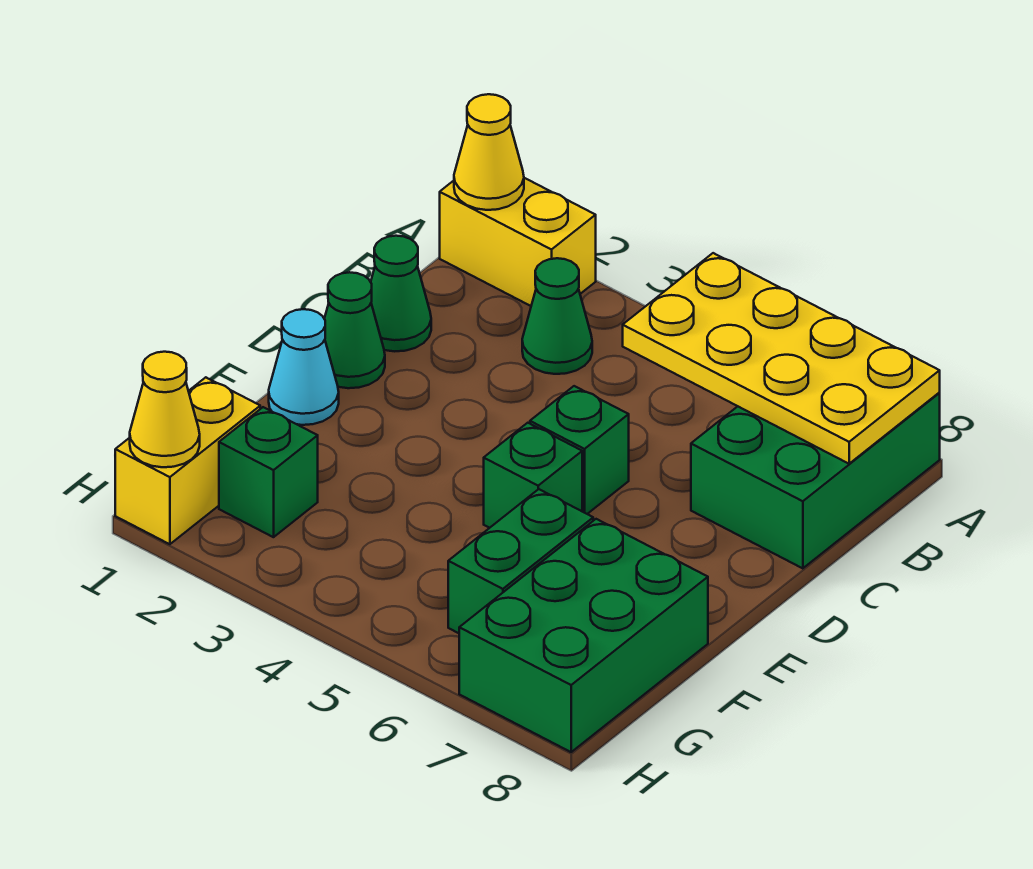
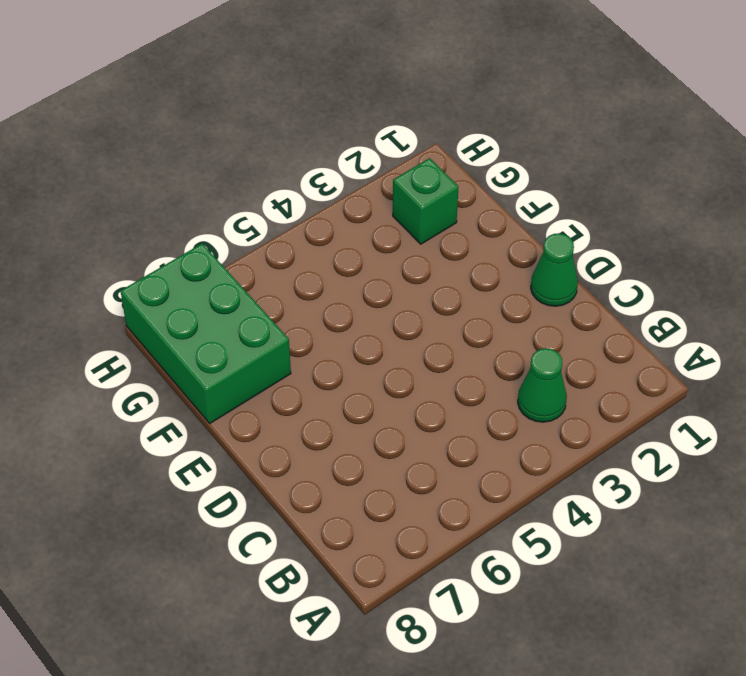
none -> yellow 1x2 brick [440,178,596,306]
none -> green 2x3 brick [691,393,940,568]
none -> green 1x1 cone [371,236,431,351]

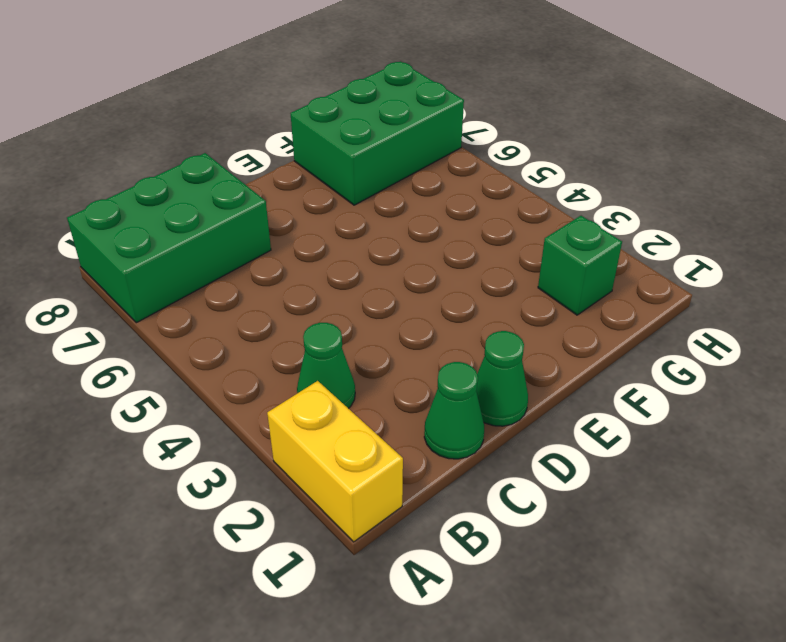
none -> green 1x1 brick [530,386,629,514]
none -> cyan 1x1 cone [269,309,339,425]
none -> green 1x1 brick [484,423,582,528]

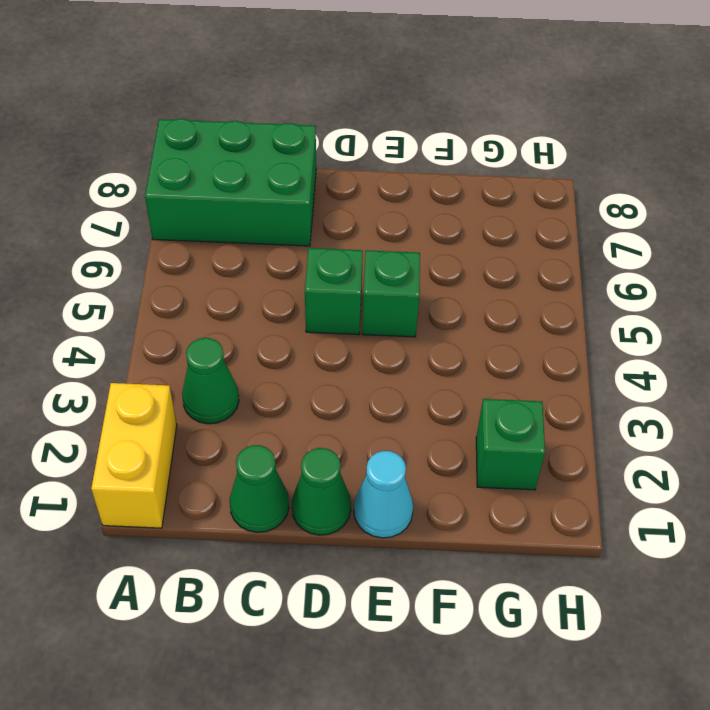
none -> green 1x2 brick [448,489,593,633]
none -> green 2x3 brick [459,519,708,752]
none -> yellow 1x2 brick [115,377,260,544]

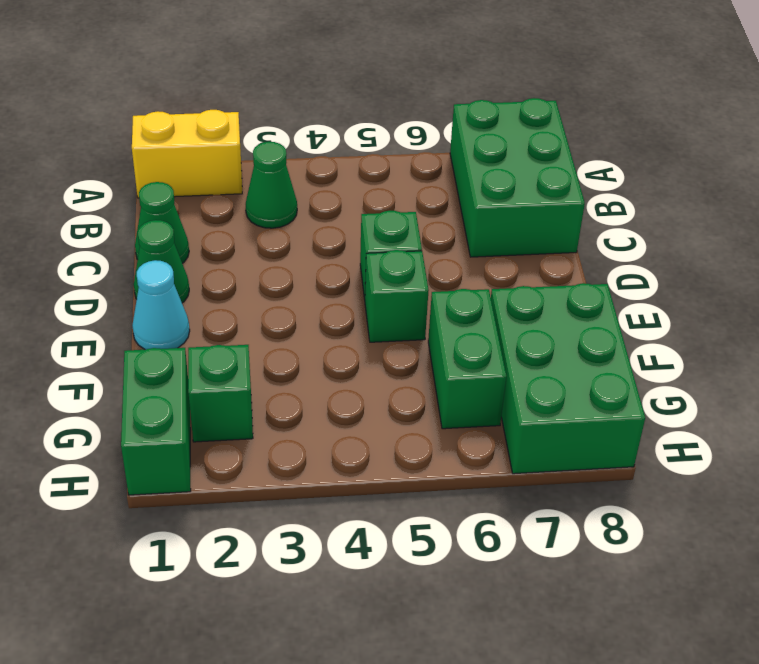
green 1x2 brick [121,348,191,495] -> yellow 1x2 brick [115,377,260,544]
none -> yellow 1x1 cone [454,94,524,210]
none -> yellow 2x4 plate [623,253,940,464]
none -> yellow 1x1 cone [130,352,200,467]

